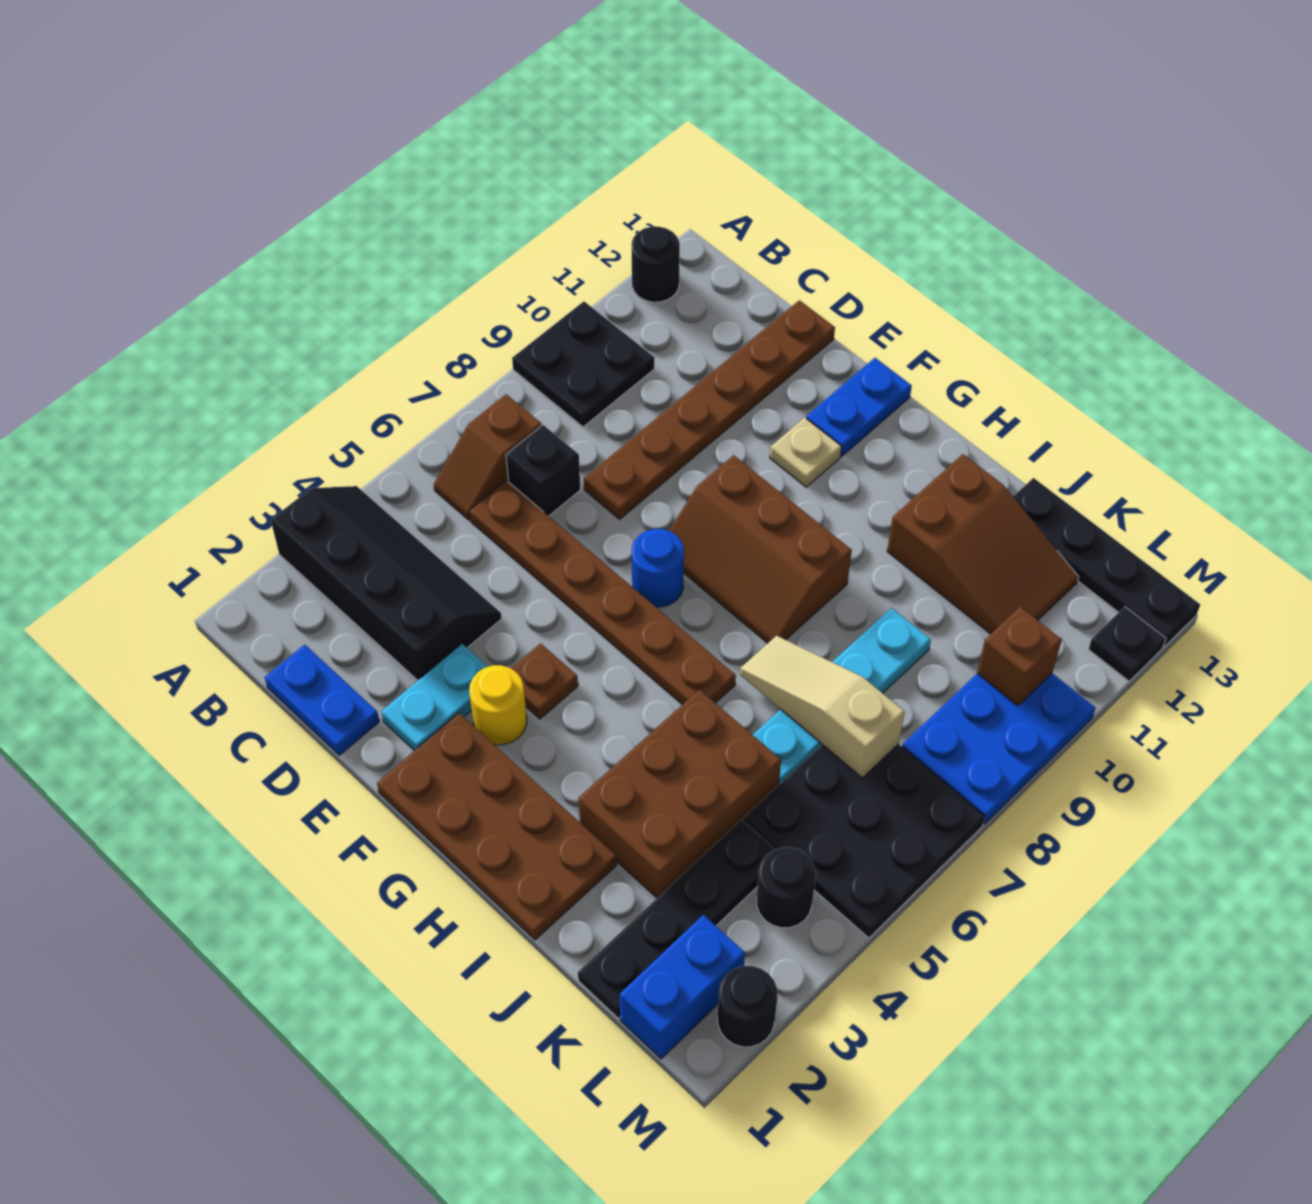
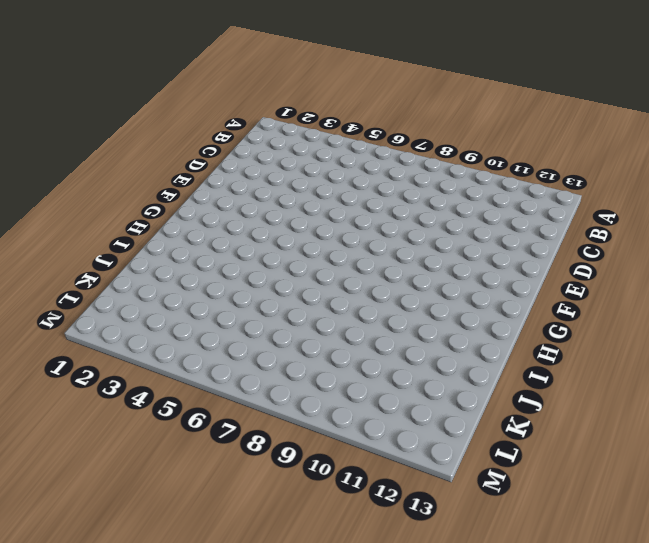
none -> black 2x4 slope [271,486,502,680]
none -> black 2x2 plate [512,301,654,427]
none -> black 1x1 round brick [632,226,680,302]

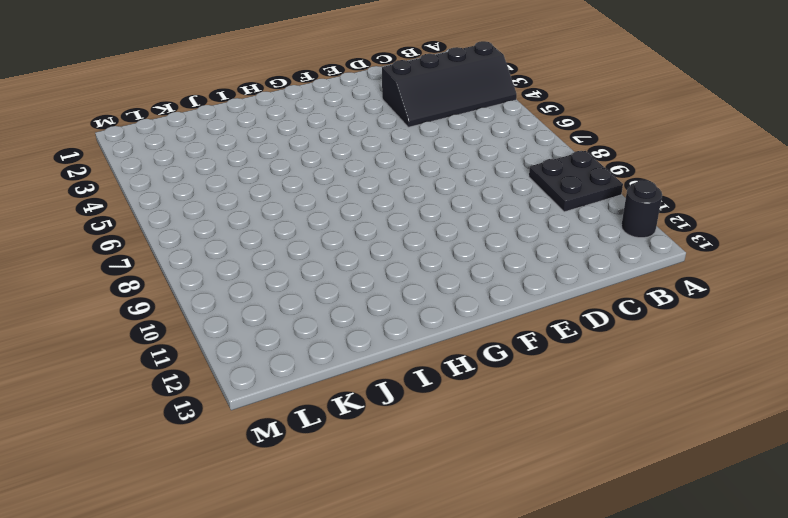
none -> brown 1x2 slope [434,394,541,520]
none -> blue 1x2 plate [265,645,379,755]
none -> brown 1x6 plate [469,481,736,705]

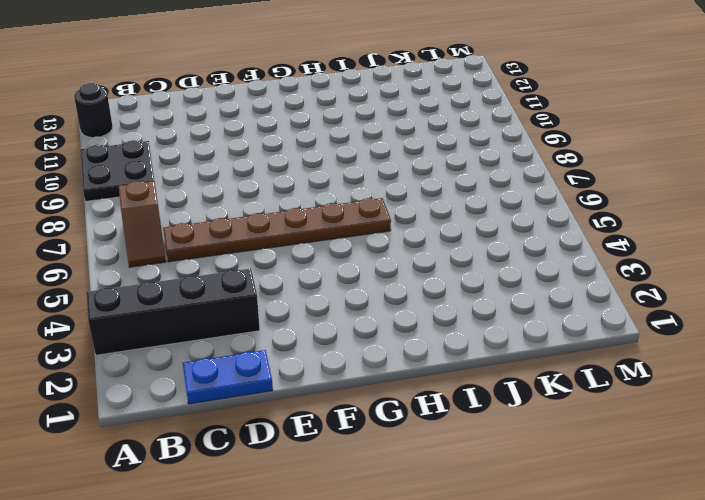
none -> black 1x1 brick [506,425,580,516]
none -> brown 1x6 plate [584,300,835,519]
none -> cyan 1x2 plate [381,644,488,751]

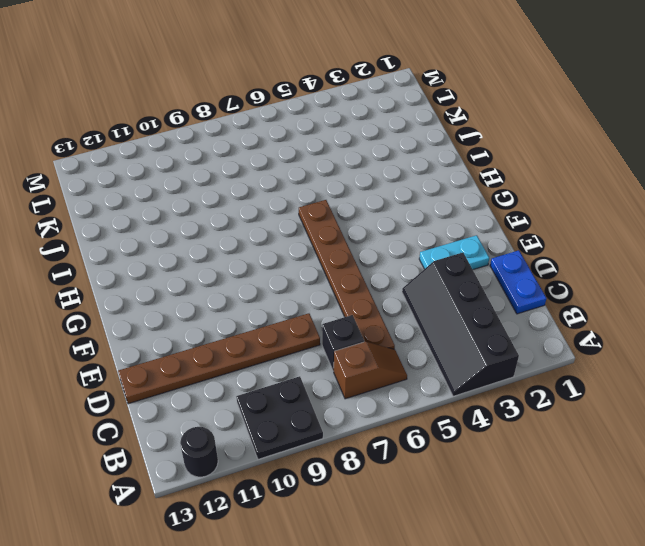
none -> brown 2x4 plate [377,713,617,940]
none -> yellow 1x1 round brick [469,665,527,745]
none -> brown 1x1 plate [511,643,578,719]

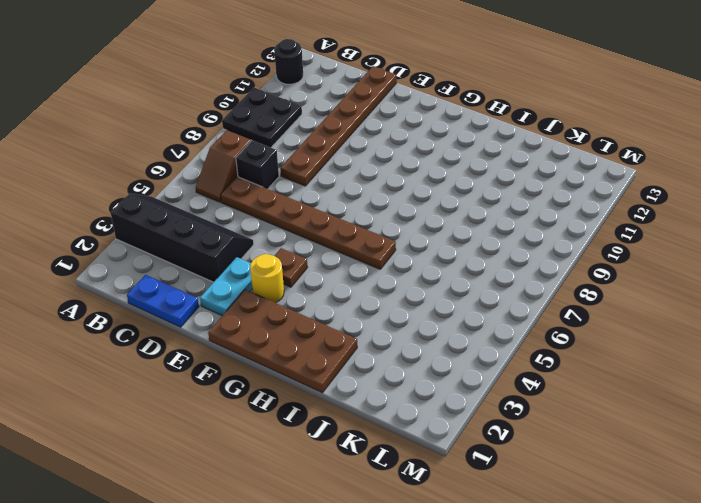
none -> blue 1x1 round brick [632,529,684,607]
none -> brown 2x3 slope [669,455,852,643]
none -> tan 1x1 plate [770,418,842,487]

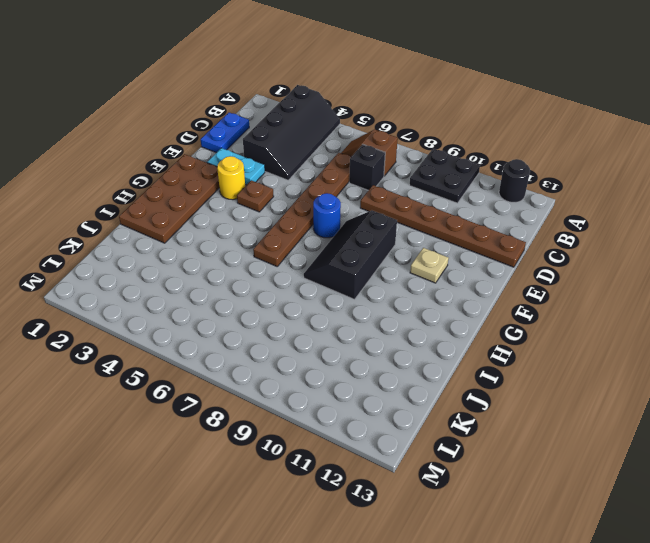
black 2x3 slope [304,211,397,299] -> brown 2x3 slope [669,455,852,643]
none -> blue 1x2 plate [806,358,912,456]
none -> brown 2x3 brick [578,690,781,898]
none -> brown 2x3 slope [887,454,1079,634]

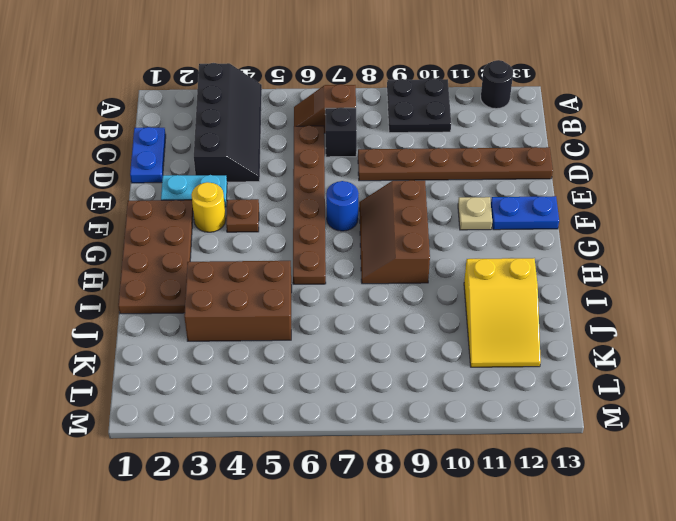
yellow 2x3 slope [464,258,541,367] -> brown 2x3 slope [887,454,1079,634]
none -> cyan 1x4 plate [753,608,931,784]
none -> black 1x4 plate [1013,478,1200,647]
none -> black 1x4 plate [578,820,775,1018]

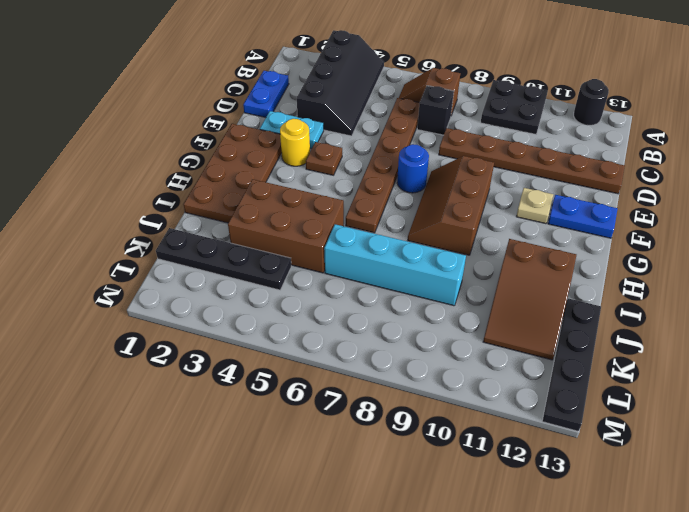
cyan 1x4 brick [324,224,466,306] -> cyan 1x4 plate [753,608,931,784]
none -> black 3x3 plate [743,744,985,938]
none -> blue 1x2 brick [620,915,745,1059]
none -> black 1x1 round brick [757,847,816,928]

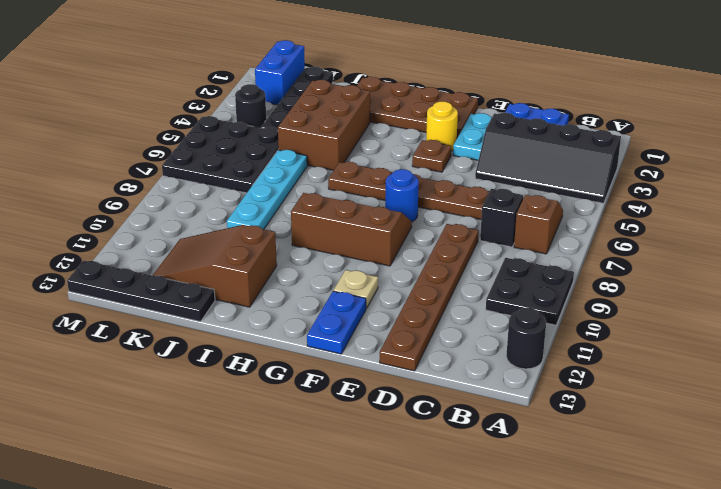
none -> blue 2x3 plate [902,673,1095,824]
none -> black 1x1 round brick [718,966,777,1047]
none -> black 1x1 plate [1088,607,1166,681]

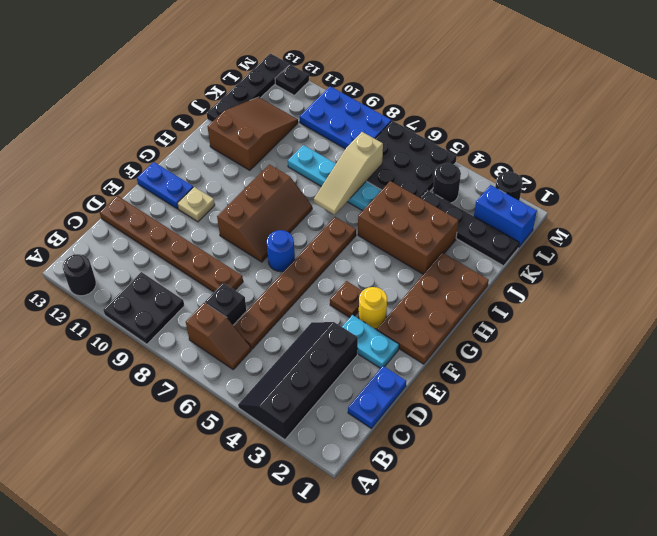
none -> brown 1x1 brick [977,607,1062,706]

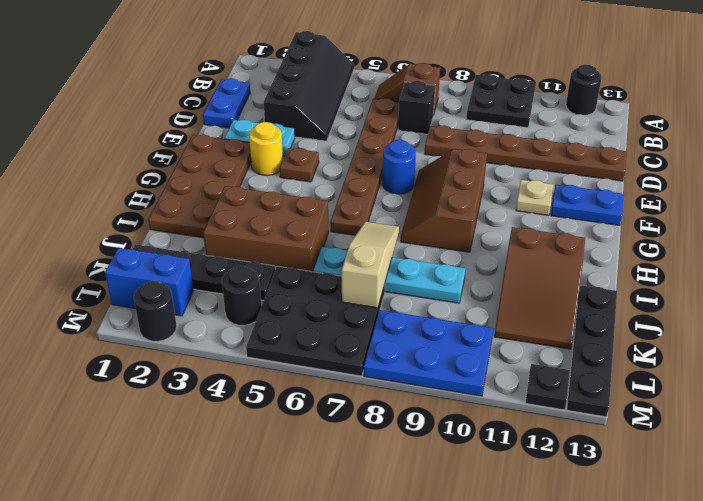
none -> brown 1x1 brick [977,607,1062,706]

